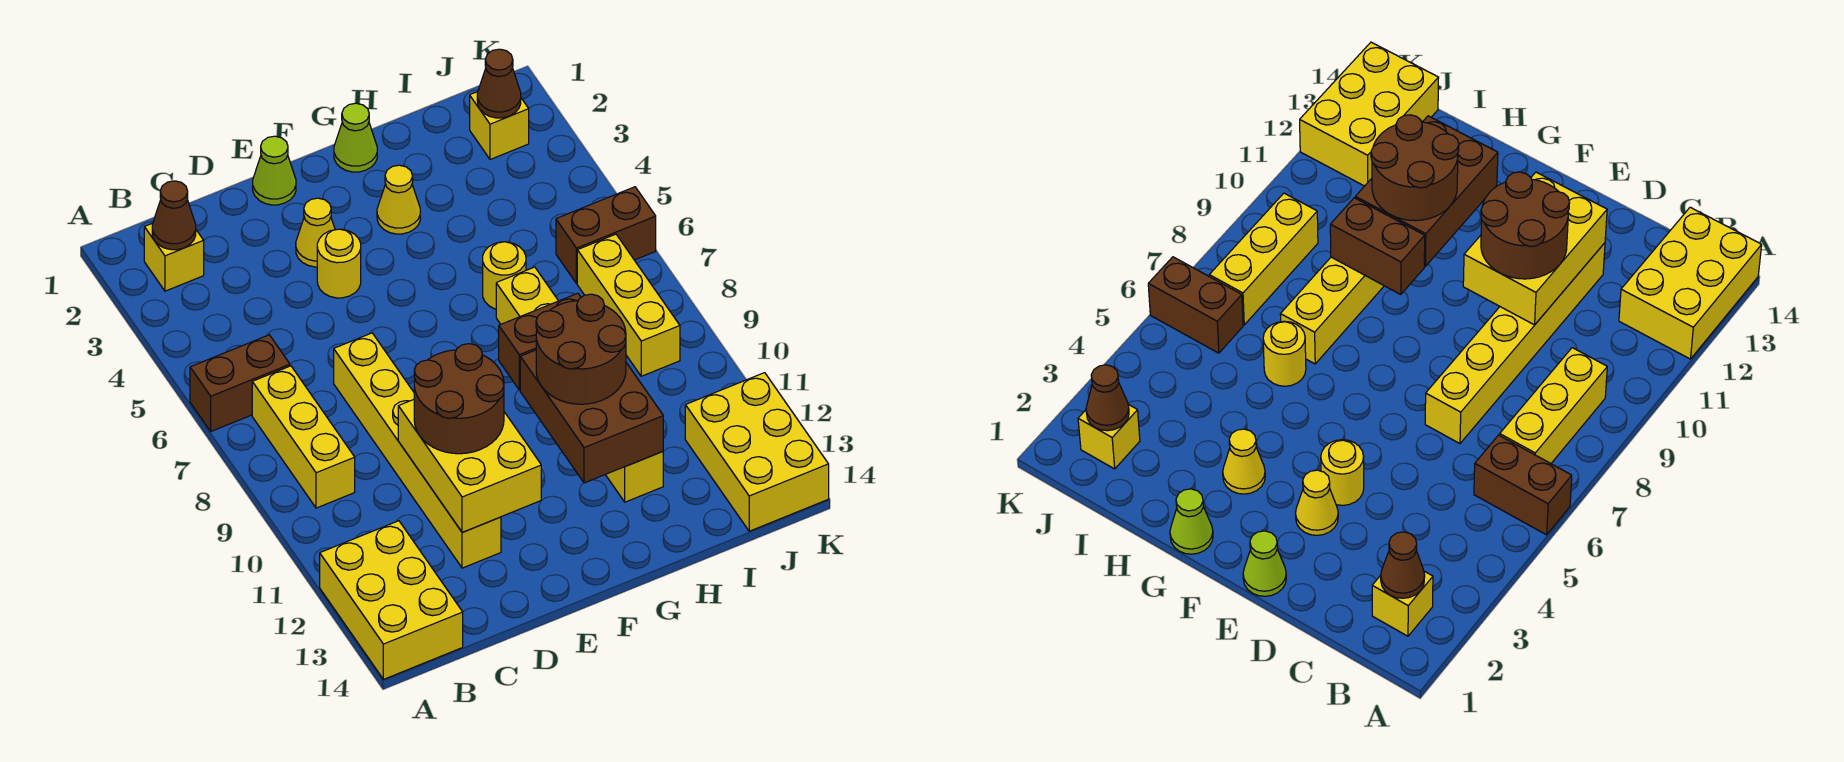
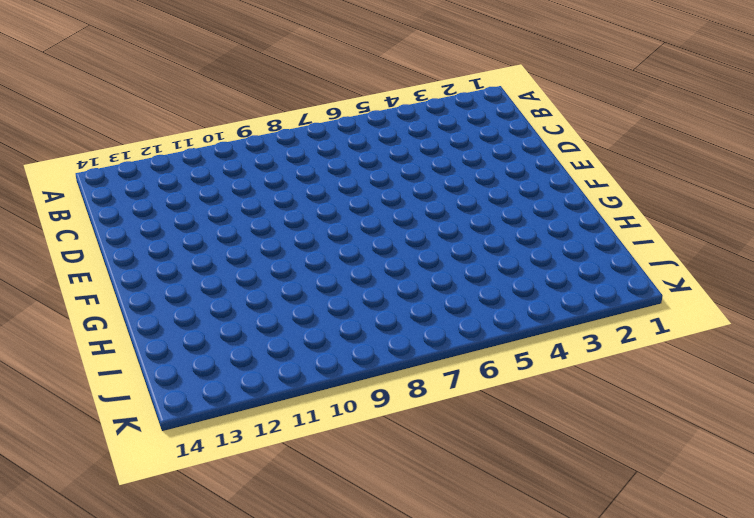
none -> brown 1x2 brick [190,335,290,431]
none -> yellow 2x3 brick [320,521,463,679]
none -> yellow 1x1 brick [144,223,204,291]

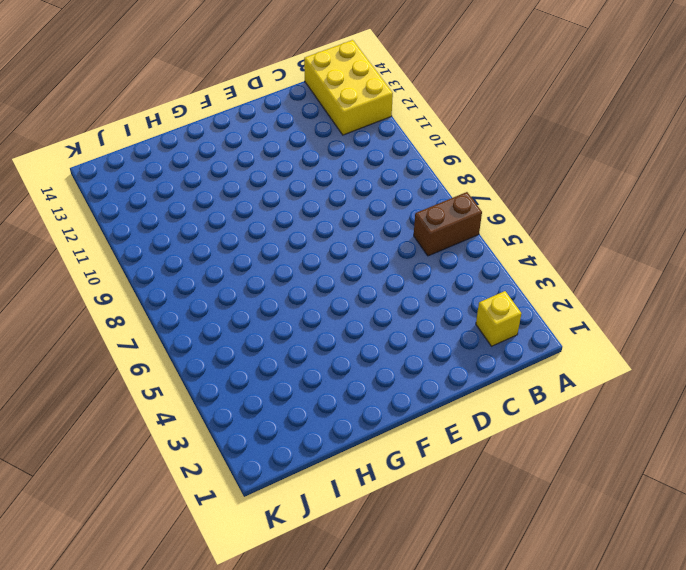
none -> yellow 1x3 brick [252,366,355,508]
none -> yellow 1x6 brick [334,333,501,568]
none -> lime 1x1 cone [253,136,296,205]

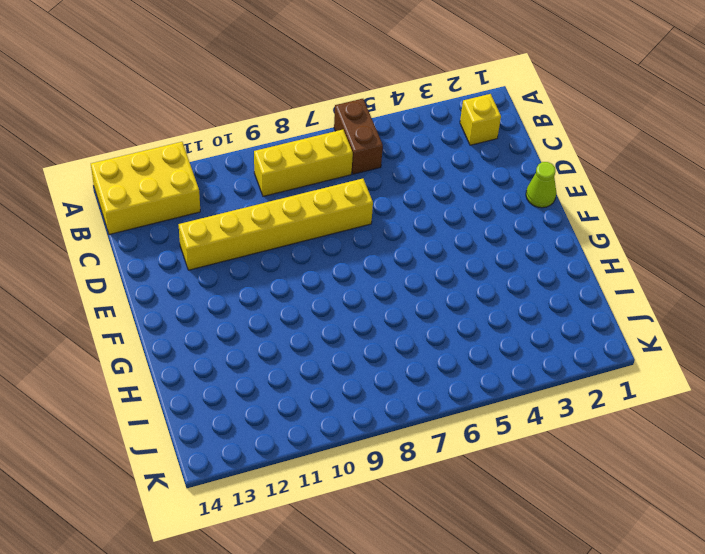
none -> yellow 1x1 cone [296,198,335,267]
none -> yellow 1x1 round brick [317,229,361,298]
none -> lime 1x1 cone [334,103,377,172]

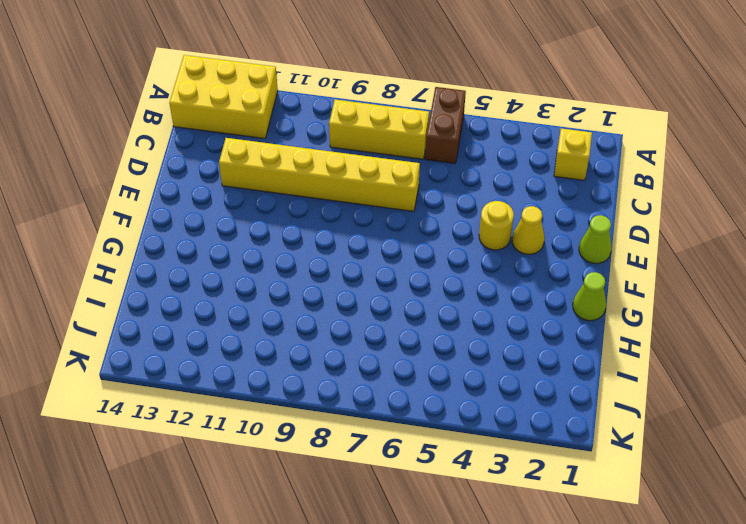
none -> yellow 1x1 cone [377,165,420,234]
none -> yellow 1x1 round brick [483,242,526,309]
none -> yellow 1x6 brick [496,267,663,502]

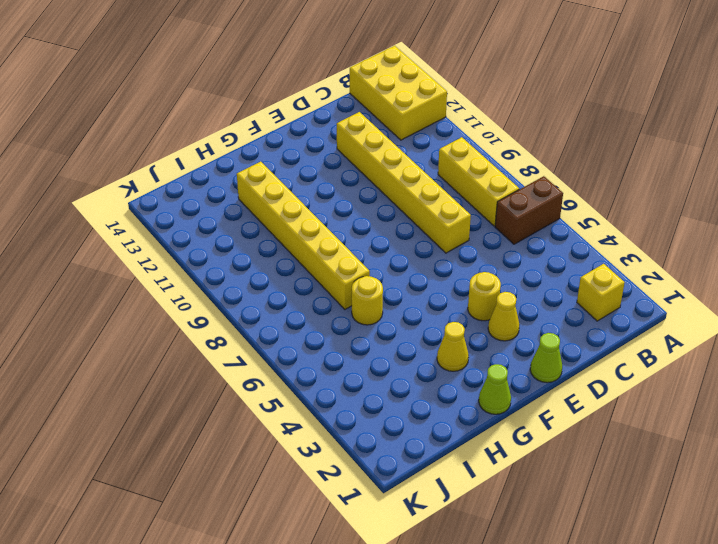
none -> yellow 1x1 brick [470,92,529,160]
none -> brown 1x2 brick [556,187,656,283]
none -> yellow 1x3 brick [577,234,680,376]

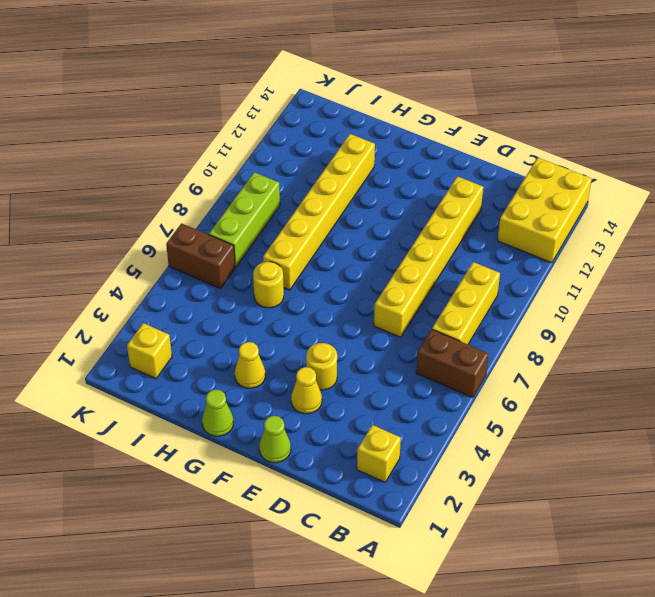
lime 1x3 brick [209,172,280,267] -> yellow 1x3 brick [577,234,680,376]
none -> yellow 2x3 brick [685,373,829,531]
none -> brown 1x1 cone [152,181,196,250]
none -> yellow 2x3 brick [398,400,541,533]

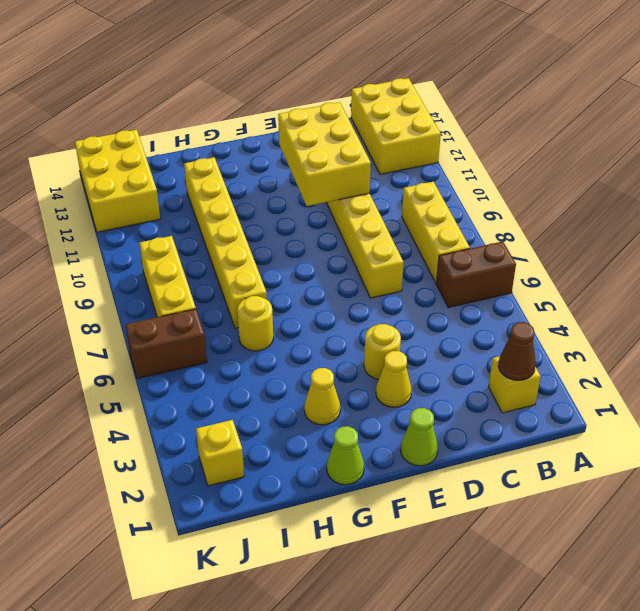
none -> brown 1x2 brick [499,293,581,390]
none -> brown 2x3 brick [520,350,663,483]
none -> brown 1x1 cone [477,49,521,118]

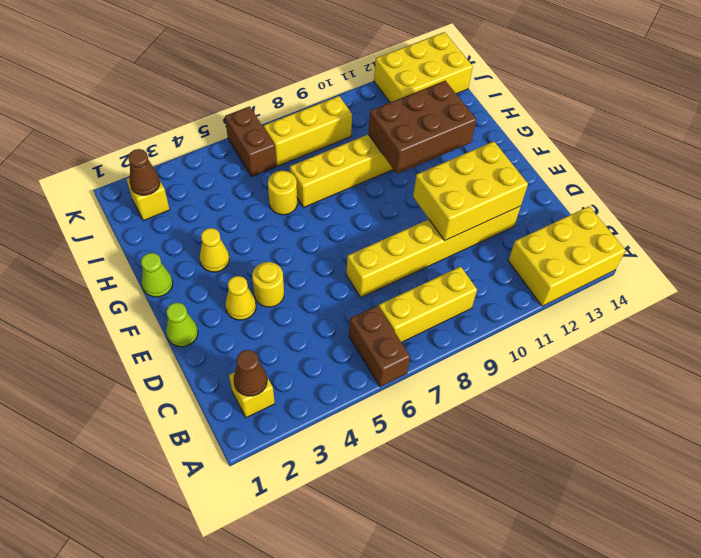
none -> brown 1x2 brick [499,293,581,390]
none -> brown 2x2 round brick [414,344,504,454]
none -> brown 2x2 round brick [536,294,626,404]

